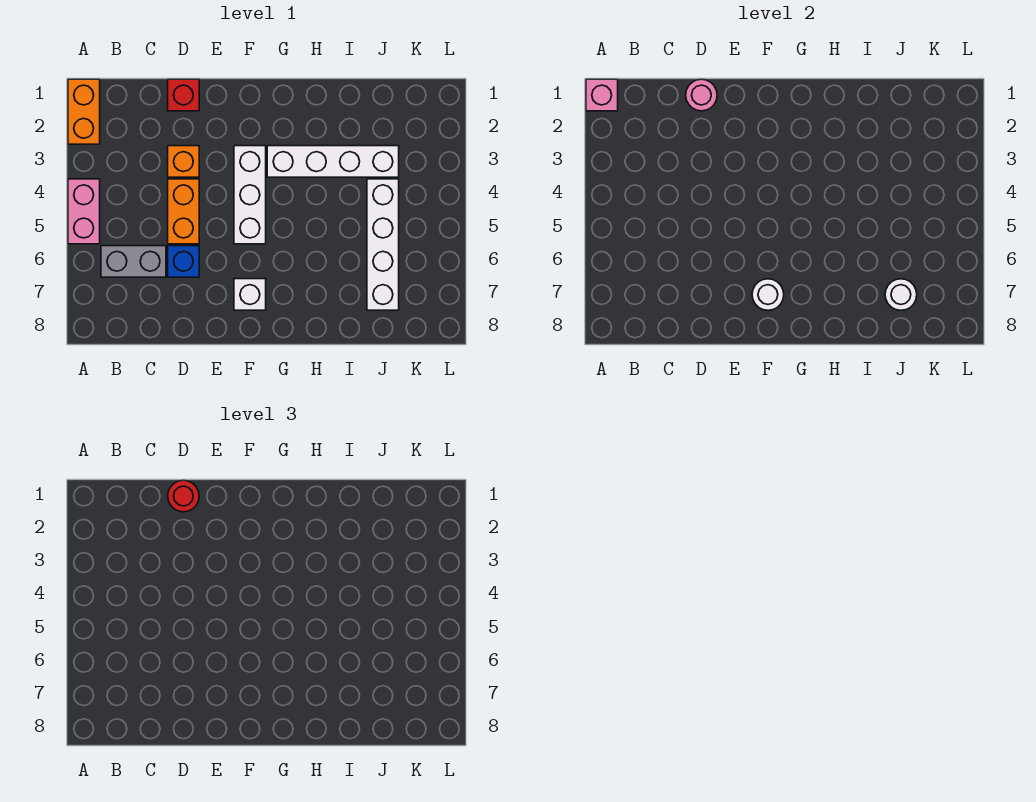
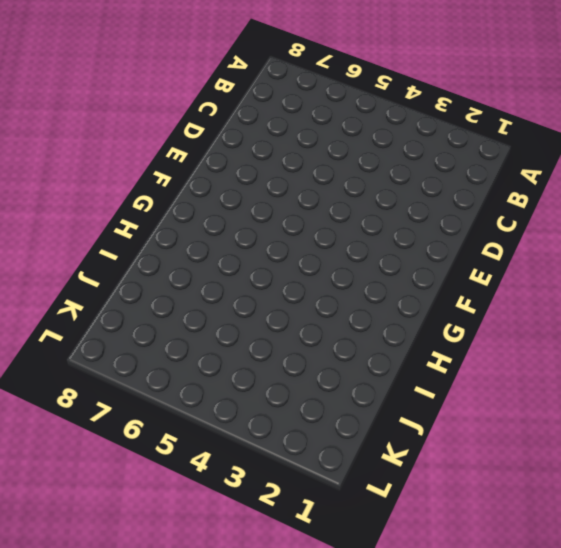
none -> orange 1x2 brick [68,79,100,144]
none -> pink 1x2 brick [68,179,100,244]
none -> grey 1x2 brick [101,246,166,277]

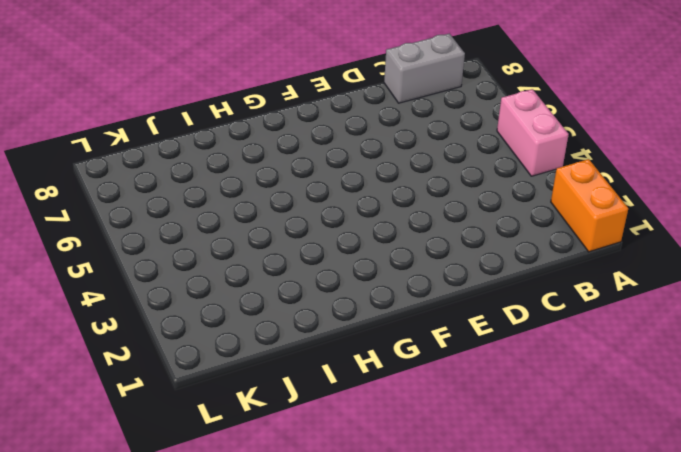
grey 1x2 brick [384,34,465,103] -> grey 1x2 brick moved to [101,246,166,277]
none -> red 1x1 brick [168,79,199,111]
none -> orange 1x1 brick [168,146,199,177]
none -> orange 1x2 brick [168,179,199,244]

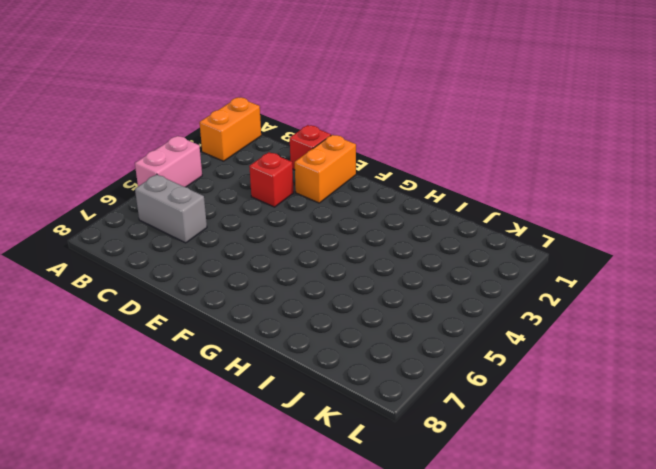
red 1x1 brick [249,152,294,207] -> orange 1x1 brick [168,146,199,177]
orange 1x2 brick [295,135,356,203] -> orange 1x2 brick moved to [168,179,199,244]
none -> blue 1x1 brick [168,246,199,277]
none -> white 1x3 brick [234,146,266,244]
none -> white 1x1 brick [234,279,266,310]

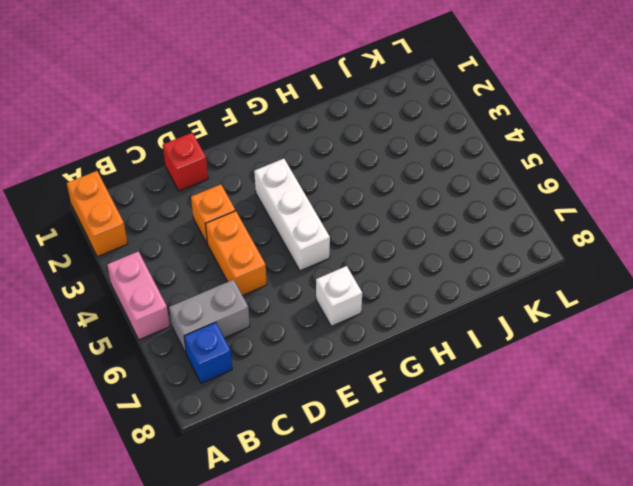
blue 1x1 brick [184,322,232,383] -> blue 1x1 brick moved to [168,246,199,277]
none -> white 1x4 brick [267,146,399,177]
none -> white 1x4 brick [367,179,399,310]
none -> pink 1x1 brick [586,79,618,111]

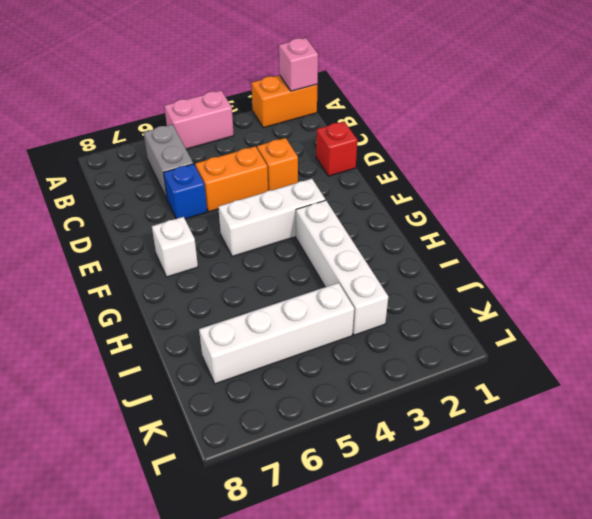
none -> pink 1x1 round brick [686,79,717,111]
none -> white 1x1 round brick [752,279,784,310]
none -> white 1x1 round brick [885,279,917,310]

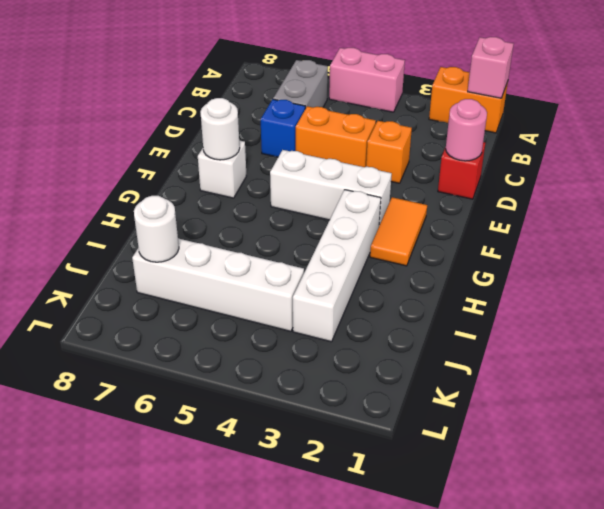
orange 1x2 tile [370,197,427,266] -> none
none -> red 1x1 round brick [168,480,199,512]

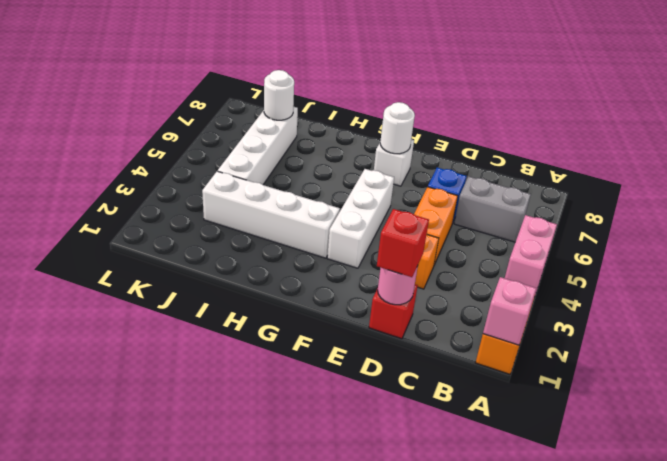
red 1x1 brick [377,209,429,277] -> red 1x1 round brick [168,480,199,512]

